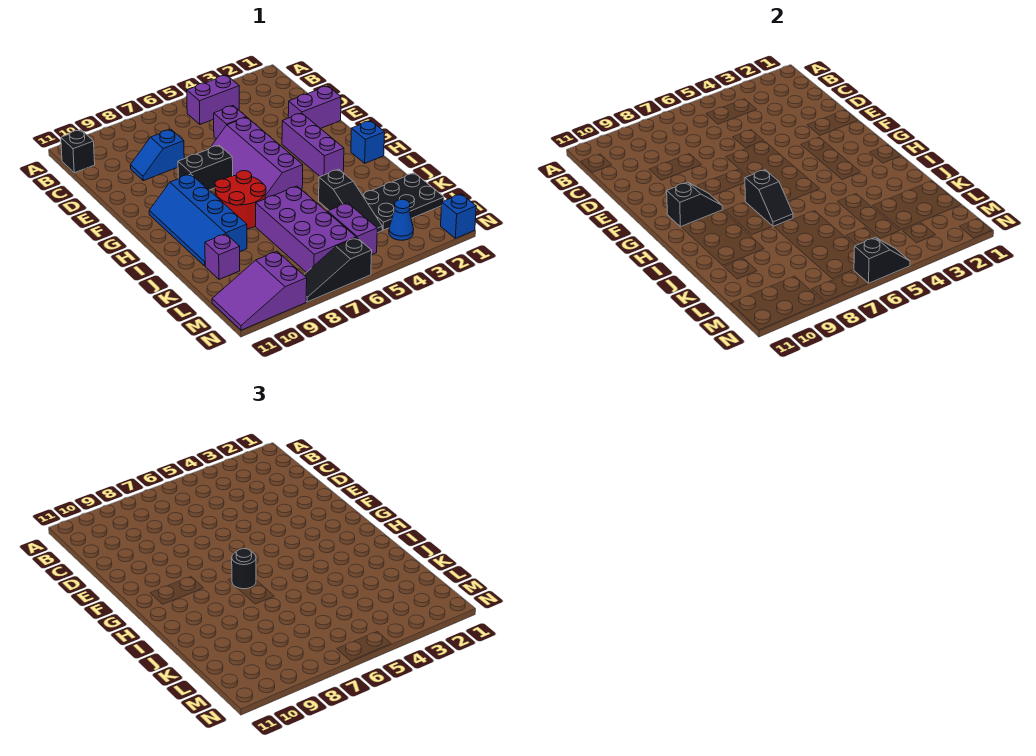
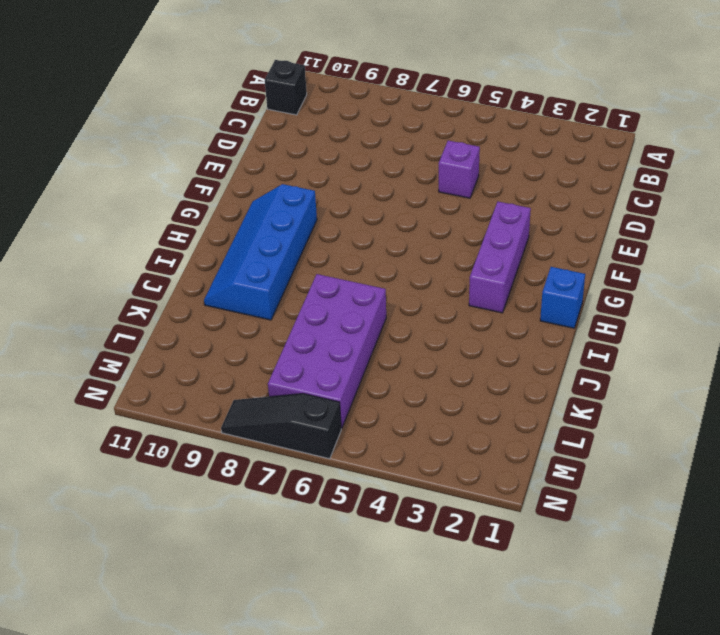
none -> purple 1x2 brick [187,75,239,124]
none -> blue 1x2 slope [130,129,184,181]
none -> purple 1x2 brick [288,86,341,129]

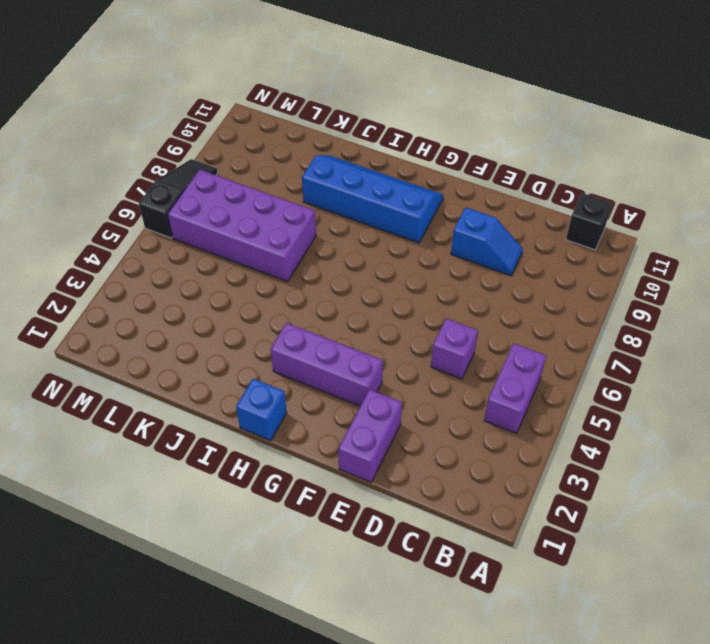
blue 1x2 slope [451,207,523,276] -> blue 1x2 slope turned to [130,129,184,181]
none -> purple 2x4 slope [211,117,303,199]
none -> black 1x2 brick [178,145,233,190]
none -> red 2x2 round brick [215,171,266,229]

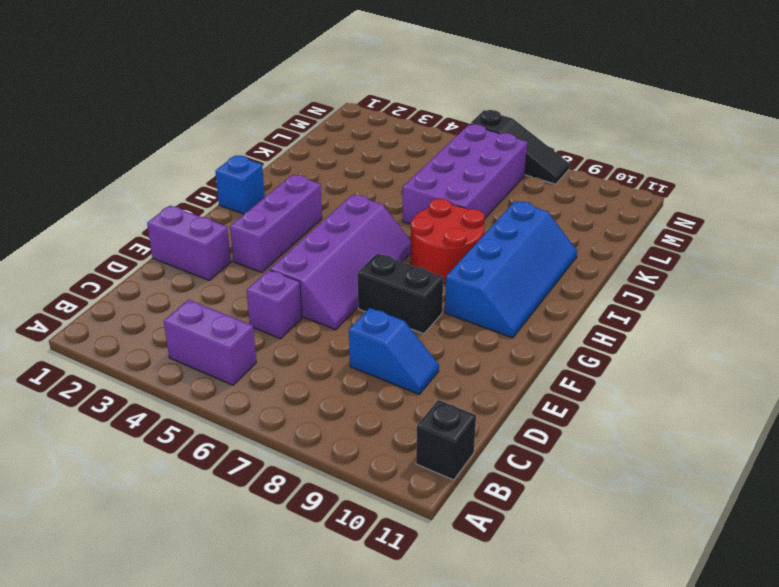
none -> black 1x3 slope [319,169,382,233]
none -> black 2x3 plate [362,173,444,230]
none -> purple 1x1 brick [205,234,240,279]

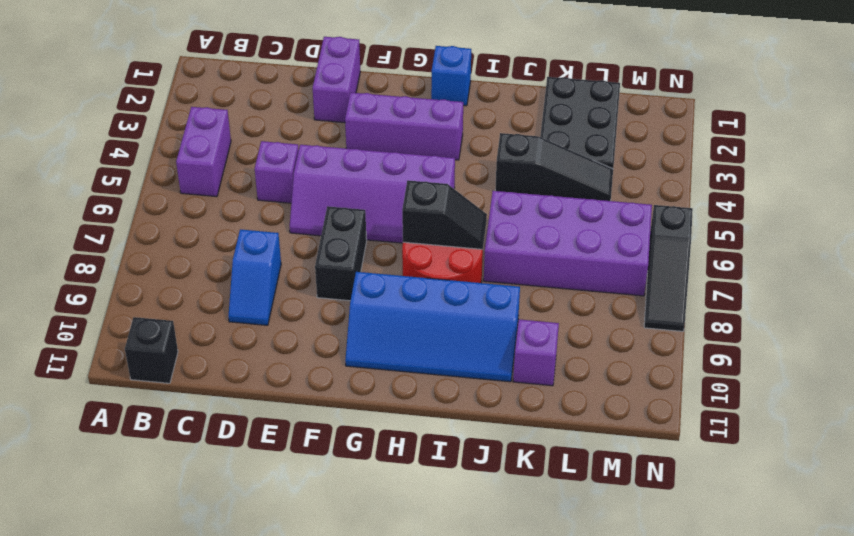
none -> purple 1x2 brick [328,203,377,255]
none -> blue 1x1 cone [389,199,413,240]
none -> purple 2x3 slope [212,251,307,330]

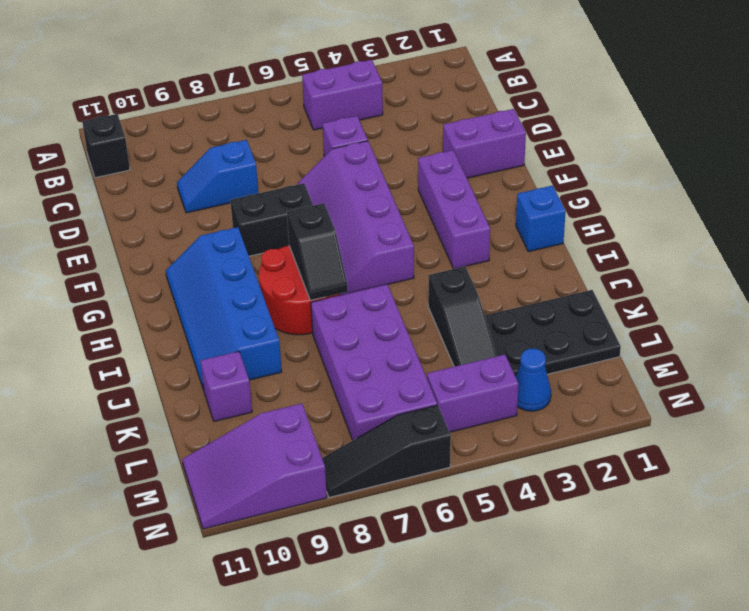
purple 1x2 brick [427,355,519,432] -> purple 1x2 brick turned to [328,203,377,255]
none -> blue 1x1 brick [441,194,476,238]
none -> black 1x2 slope [667,182,722,227]
none -> black 1x2 slope [854,237,910,283]

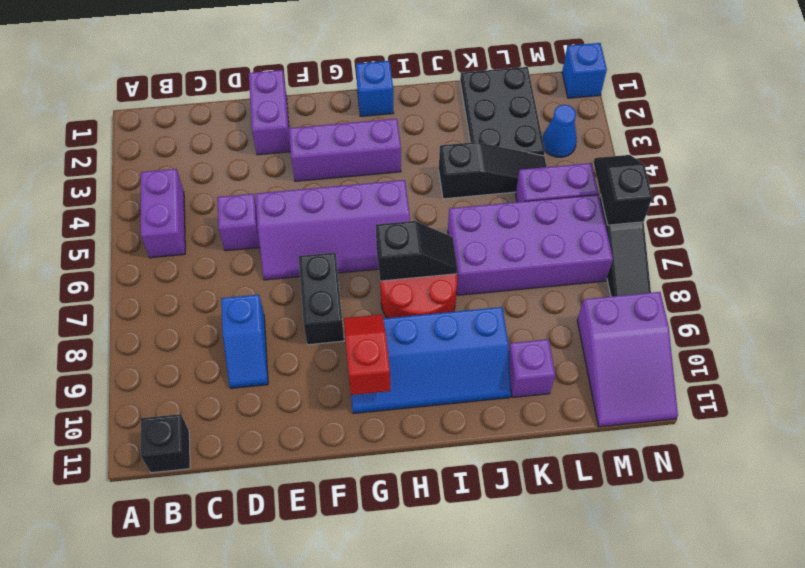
red 1x2 slope [344,315,391,395] -> black 1x2 slope [667,182,722,227]
none -> black 1x1 round brick [232,549,256,589]

